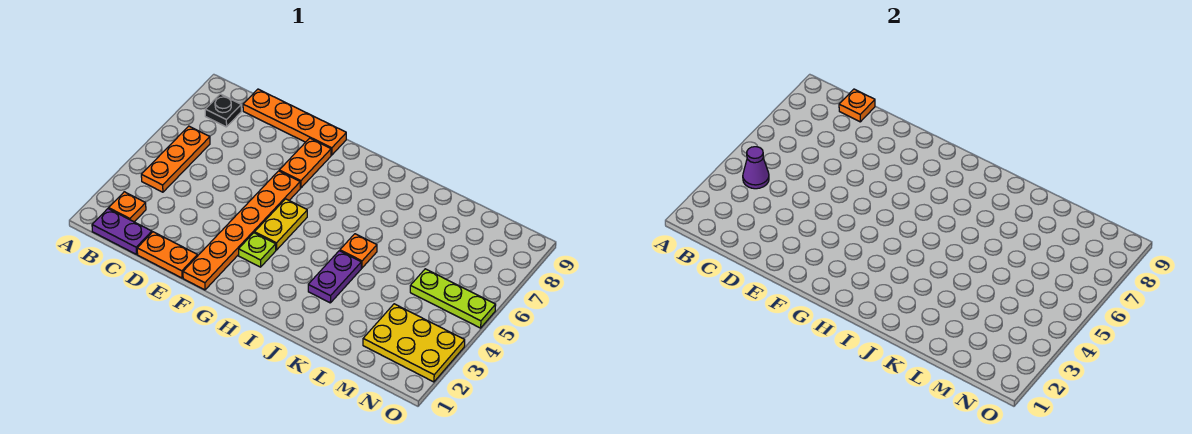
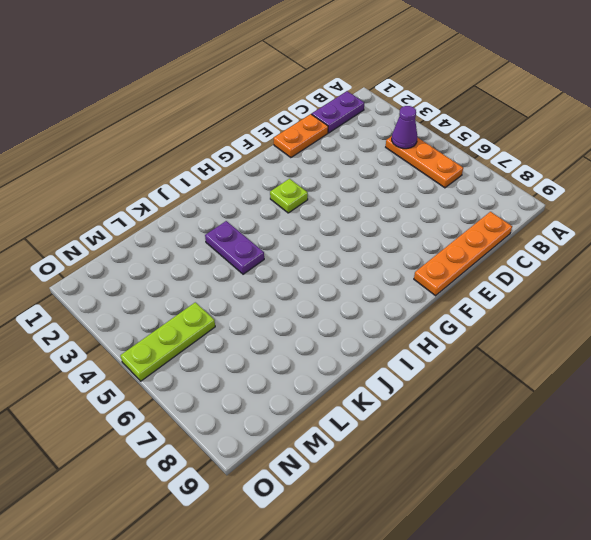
none -> orange 1x1 plate [109,192,146,222]
none -> black 1x1 plate [205,94,241,127]
none -> orange 1x6 plate [183,171,300,290]

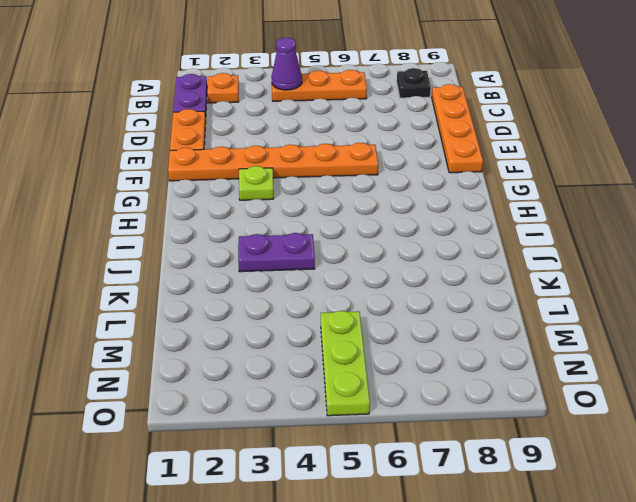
none -> orange 1x2 plate [279,138,331,188]
none -> yellow 1x2 plate [255,199,307,250]
none -> orange 1x1 plate [340,234,377,268]

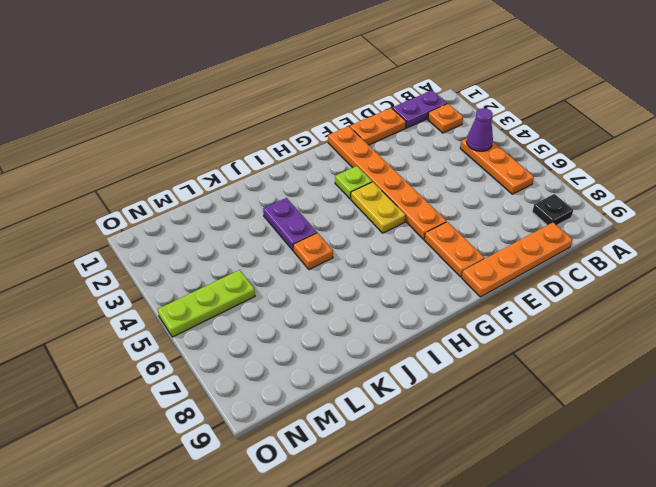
none -> yellow 2x3 plate [363,304,465,382]
none -> orange 1x1 plate [839,89,875,122]

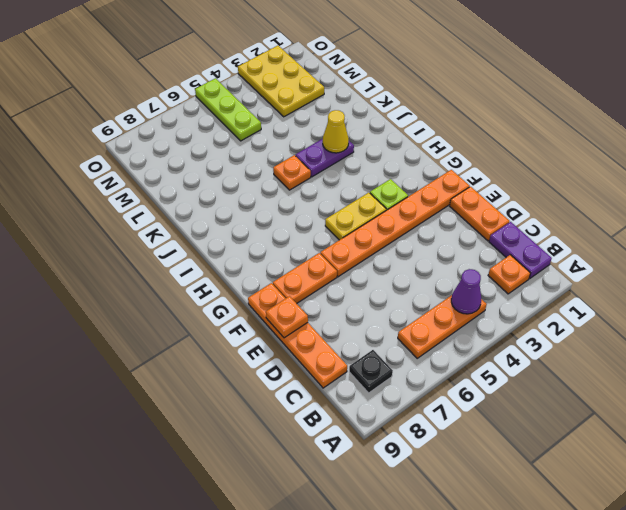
orange 1x1 plate [266,296,308,338] -> orange 1x1 plate moved to [839,89,875,122]
yellow 1x1 cone [323,110,349,153] -> none

